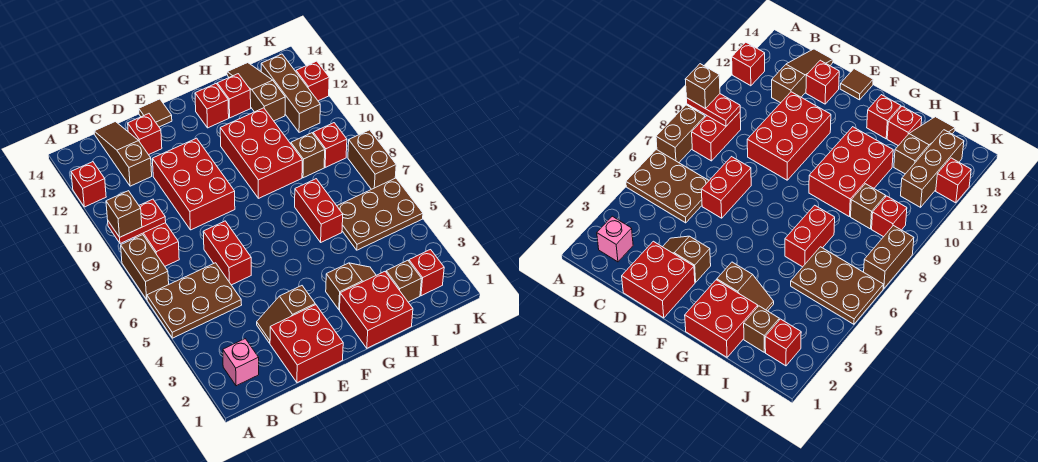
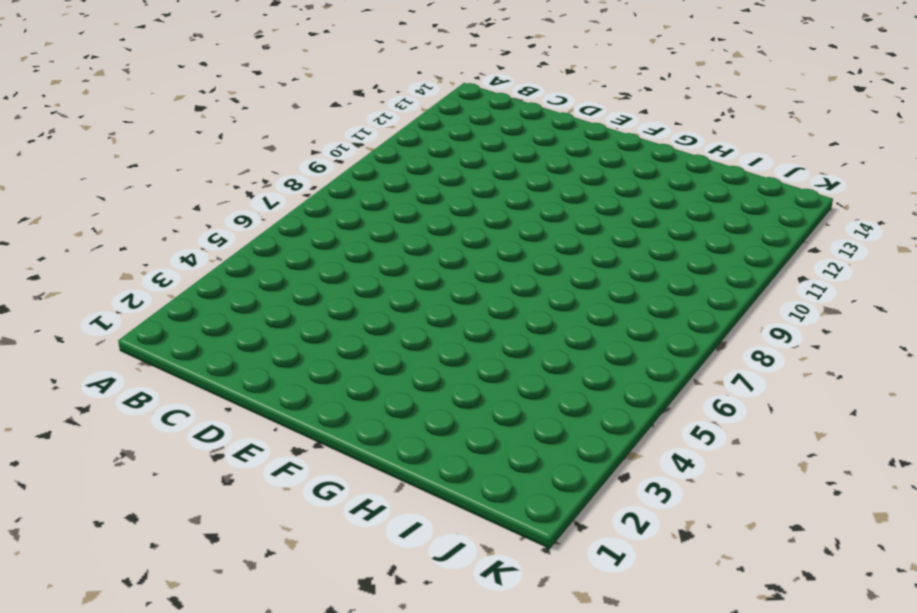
none -> brown 2x3 plate [147,263,242,338]
none -> brown 1x2 brick [121,235,169,299]
none -> red 1x1 brick [71,162,106,207]

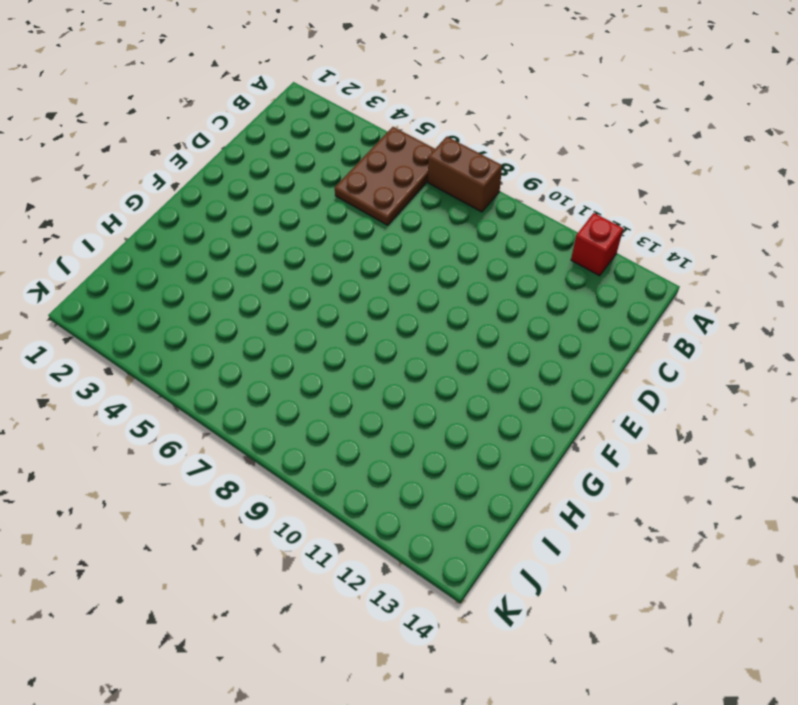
none -> pink 1x1 brick [223,339,259,386]
none -> red 1x2 brick [135,223,179,266]
none -> brown 1x3 slope [94,122,152,186]

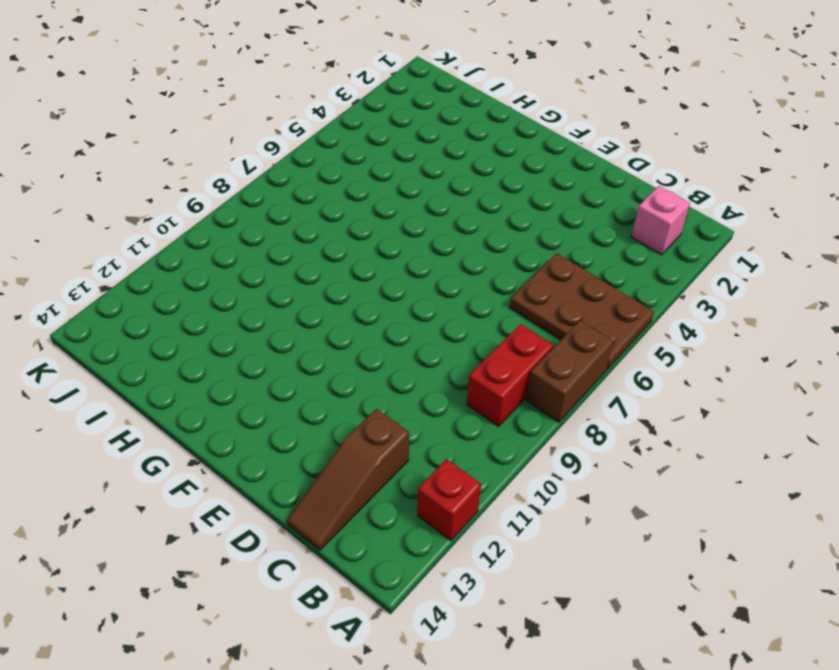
none -> red 2x2 brick [270,305,343,383]
none -> brown 1x2 slope [257,286,315,343]
none -> red 1x2 brick [203,221,251,285]

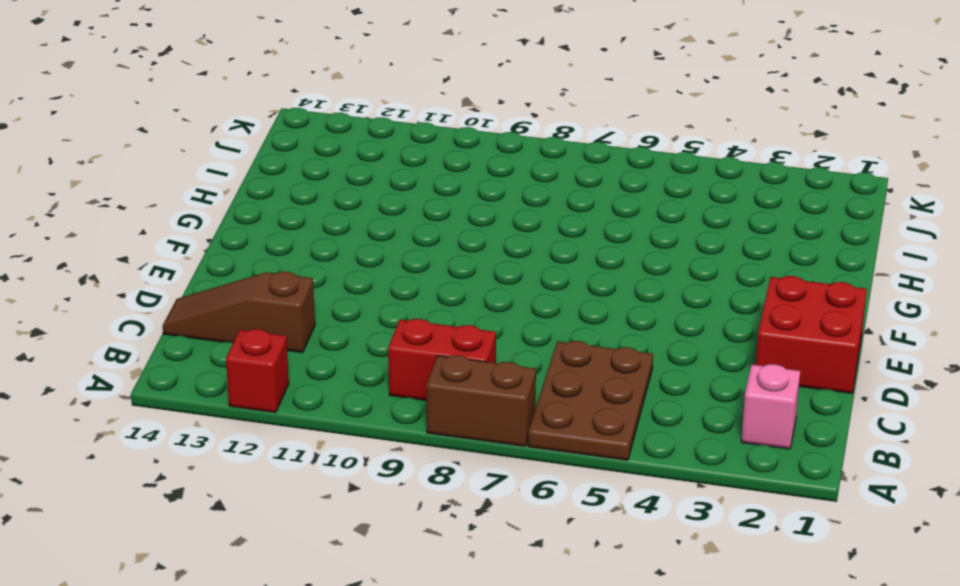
none -> brown 1x2 slope [257,286,315,343]
none -> red 1x2 brick [203,221,251,285]
none -> red 2x3 brick [152,138,235,230]

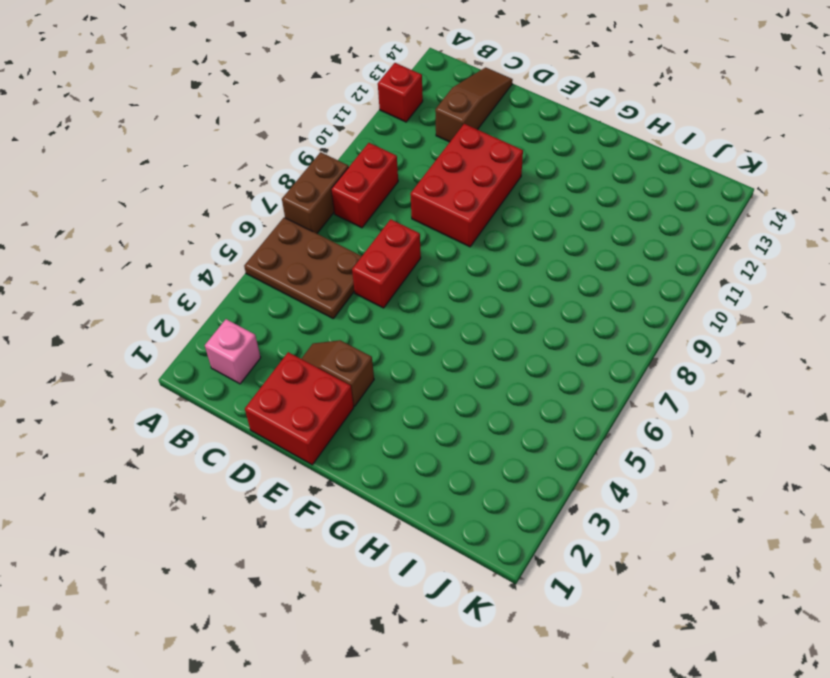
none -> red 1x1 brick [128,114,162,155]
none -> brown 1x1 tile [139,99,172,127]
none -> red 2x2 brick [340,272,413,348]

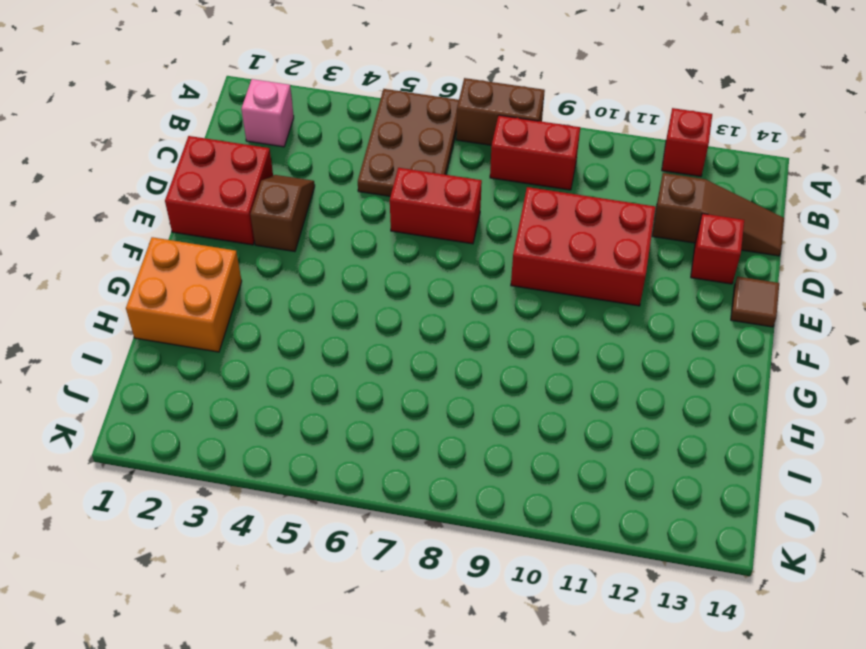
orange 2x2 brick [126,237,242,352] -> red 2x2 brick [340,272,413,348]
none -> brown 1x2 slope [326,263,376,310]
none -> red 2x3 brick [220,108,302,198]
none -> red 1x1 brick [195,84,229,128]

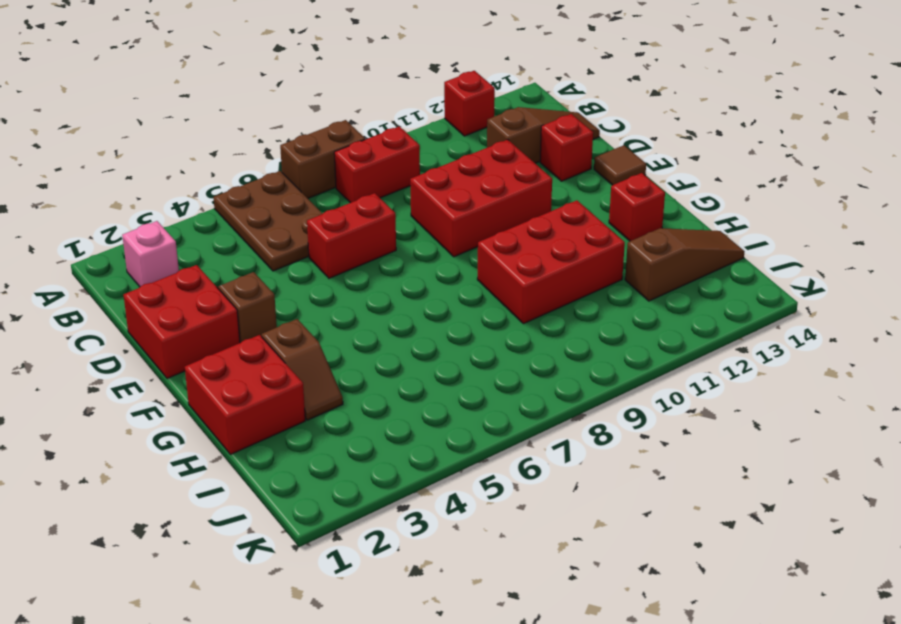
none -> red 1x2 brick [295,179,343,242]
none -> red 1x1 brick [217,74,251,118]
none -> brown 1x1 brick [386,260,422,302]

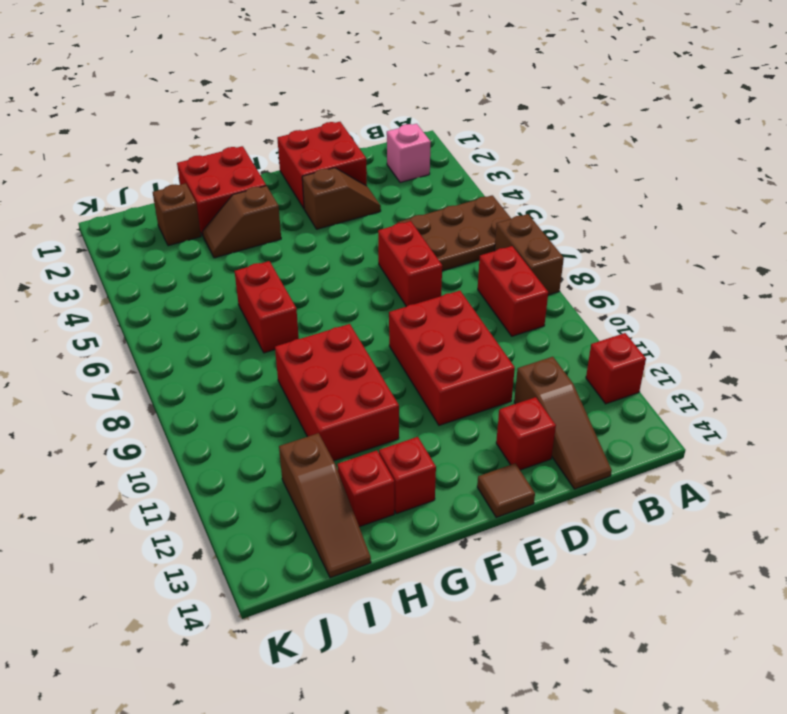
none -> brown 2x3 plate [337,178,423,250]
none -> brown 1x1 brick [291,133,325,178]
none -> red 1x1 brick [409,250,444,296]

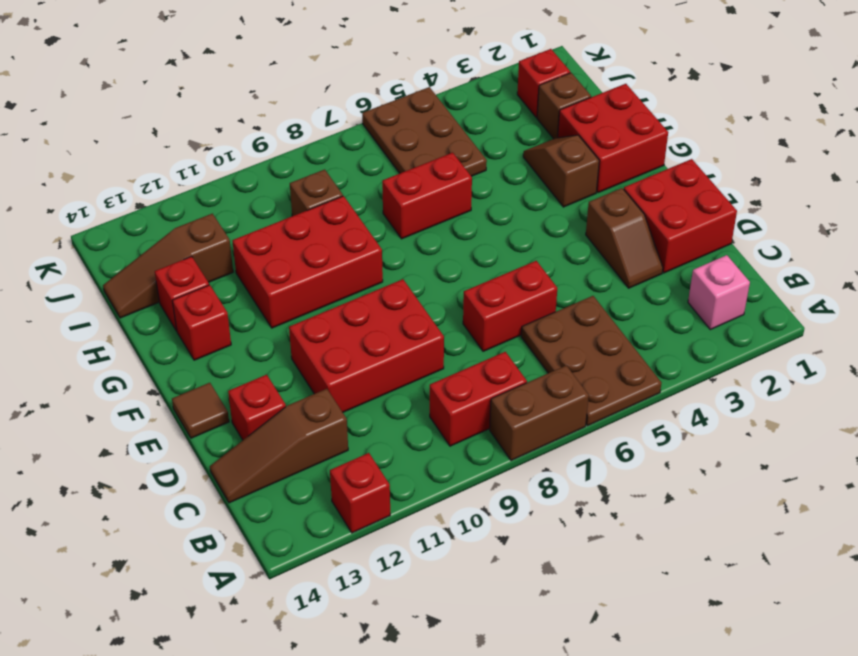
none -> red 1x1 brick [313,123,347,167]
none -> brown 1x3 brick [261,54,320,132]
none -> brown 1x2 brick [348,130,396,189]

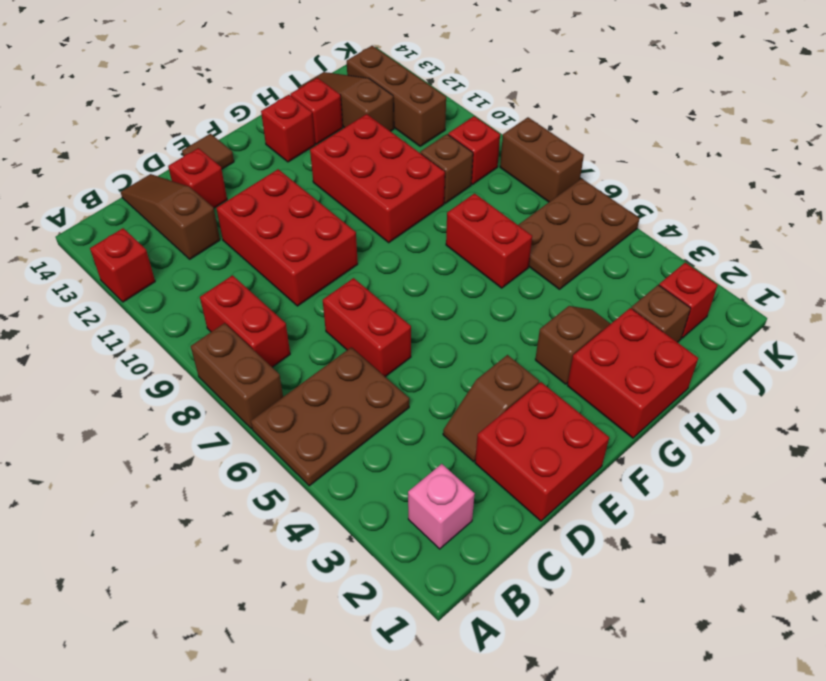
none -> red 1x1 brick [296,61,329,101]
none -> red 1x2 plate [108,199,166,244]
none -> brown 1x1 brick [106,191,142,237]

